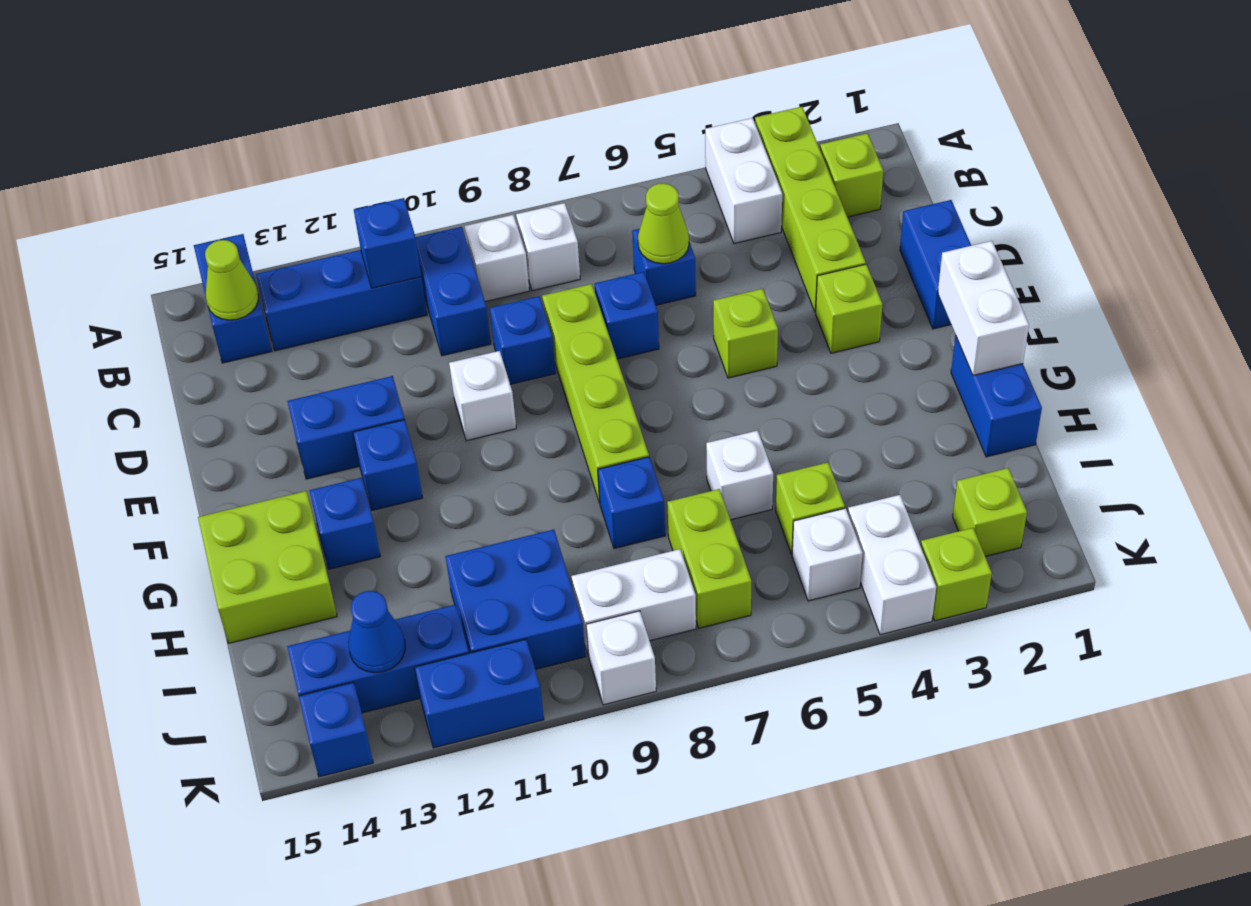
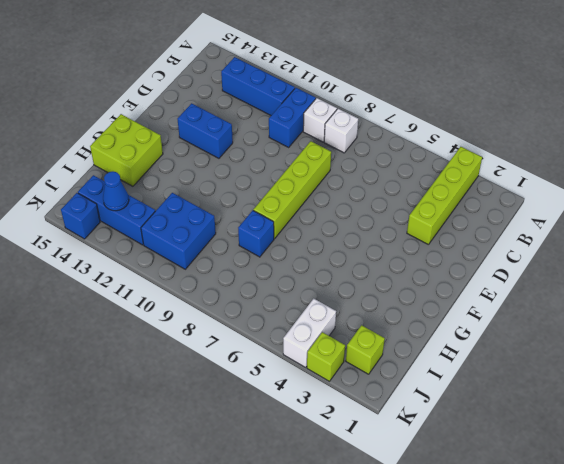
none -> white 1x2 brick [705,118,782,244]
none -> blue 1x2 brick [194,234,272,363]
none -> lime 1x1 brick [820,133,883,217]
none -> blue 1x1 brick [632,229,696,305]

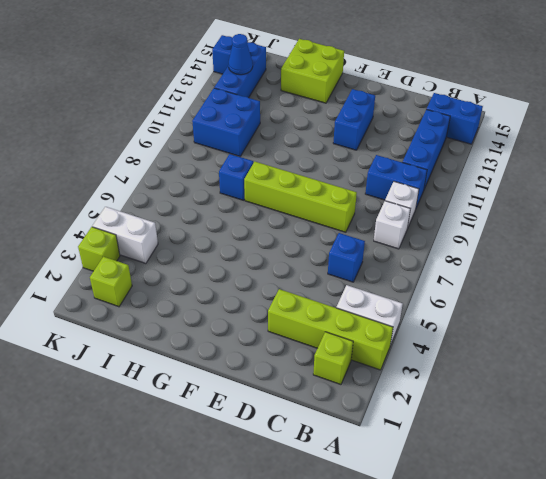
none -> blue 1x2 brick [900,200,971,329]
none -> blue 1x1 brick [595,272,659,359]
none -> blue 1x1 brick [490,296,556,384]
none -> lime 1x1 brick [816,264,882,353]

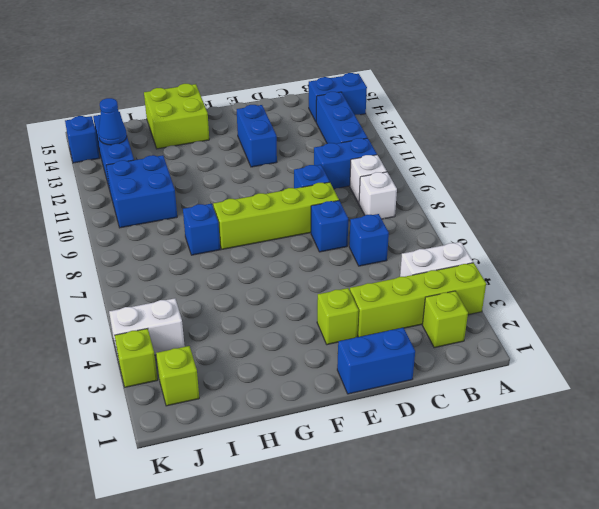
none -> lime 1x1 brick [713,289,778,378]
none -> white 1x1 brick [449,351,516,441]
none -> blue 1x1 brick [353,420,422,511]
none -> blue 1x2 brick [951,335,1042,457]

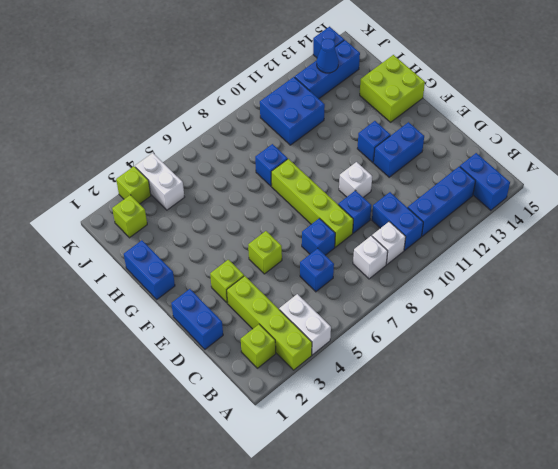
none -> blue 1x1 brick [309,478,380,569]
none -> white 1x1 brick [706,431,773,520]
none -> lime 1x1 brick [776,462,845,554]
none -> lime 1x2 brick [667,489,751,628]

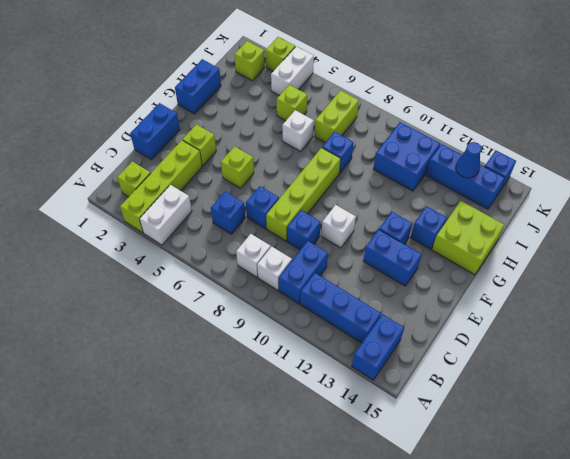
none -> white 1x1 brick [792,508,863,601]
none -> white 1x2 brick [571,549,696,656]
none -> white 1x1 brick [586,611,656,705]
none -> blue 1x2 brick [415,639,544,748]

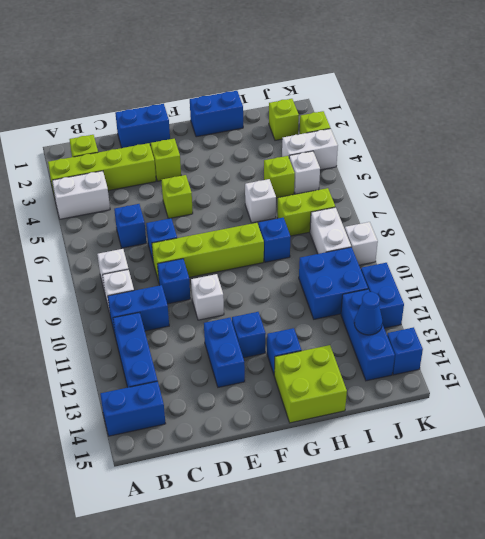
none -> blue 1x1 brick [354,198,421,288]
none -> lime 1x1 cone [205,240,258,320]
none -> lime 1x1 cone [638,183,689,264]
none -> white 1x2 brick [938,241,1029,375]

